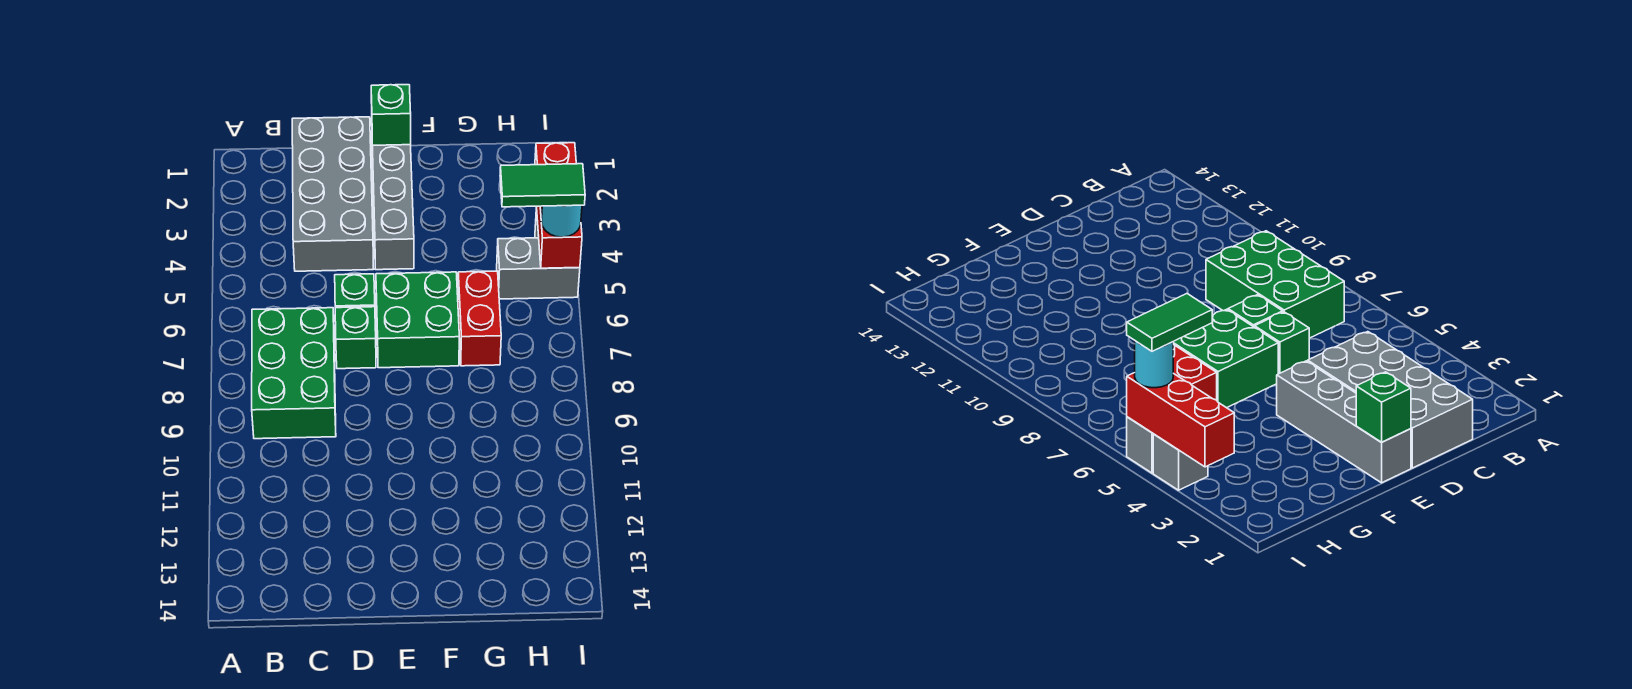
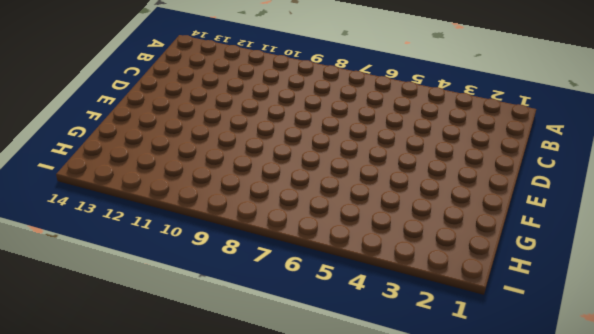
none -> green 2x3 brick [252,308,336,439]
none -> grey 2x4 brick [292,117,373,271]
none -> green 1x1 brick [335,274,375,308]

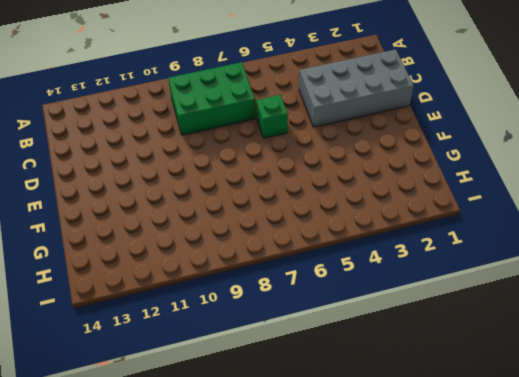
none -> green 1x1 brick [335,307,376,369]
none -> grey 1x4 brick [372,145,414,270]
none -> green 2x2 brick [376,272,459,368]

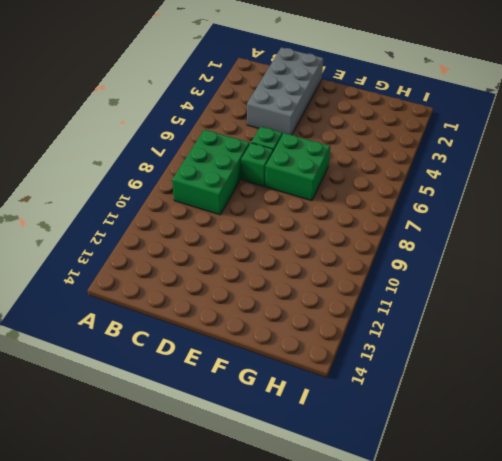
none -> grey 1x4 brick [372,145,414,270]
none -> red 1x2 brick [458,271,501,366]
none -> grey 1x2 brick [497,238,580,299]

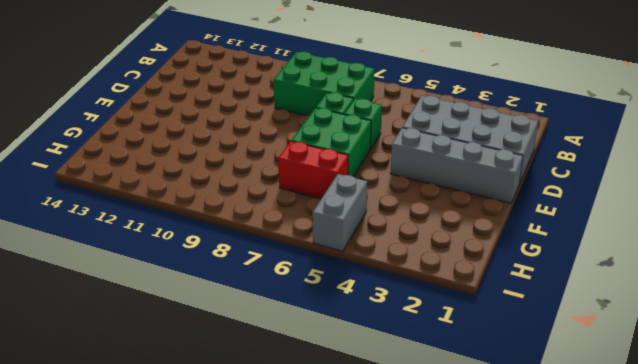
none -> grey 1x1 brick [1153,434,1208,490]
none -> green 1x1 brick [371,85,411,145]
none -> red 1x3 brick [535,143,582,268]

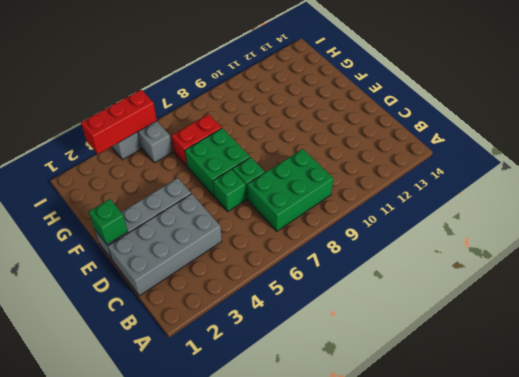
none -> cyan 1x1 round brick [541,205,582,237]
none -> green 1x2 tile [500,164,585,207]

